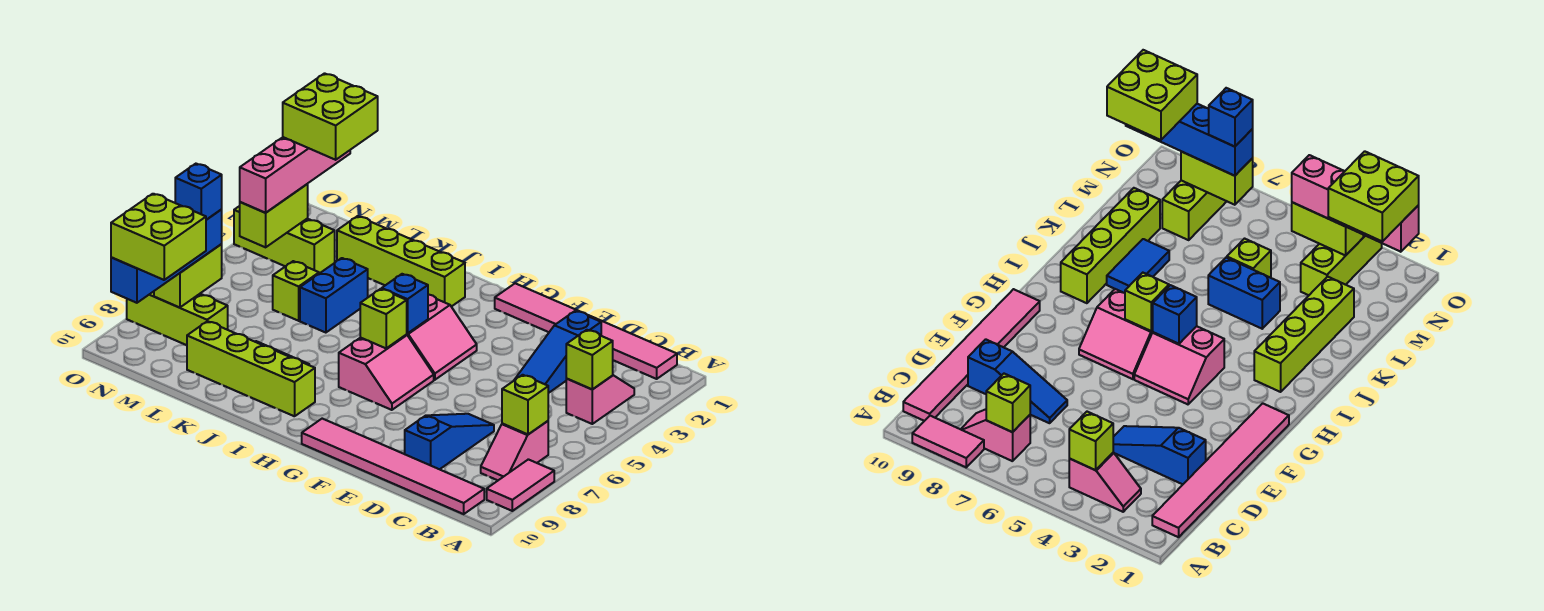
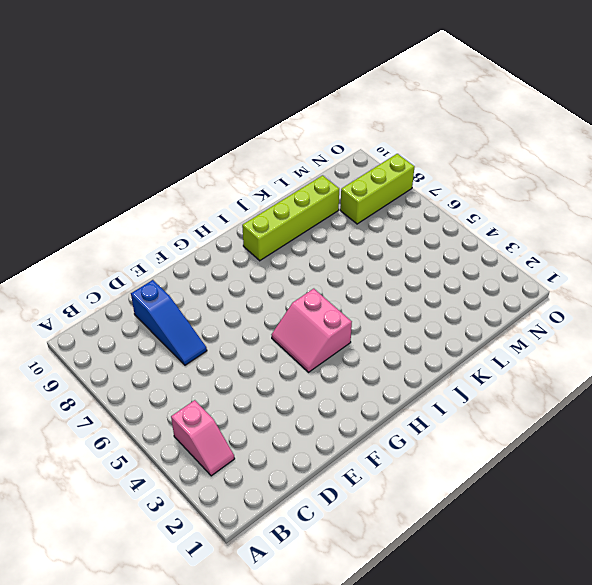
none -> pink 1x2 tile [487,459,554,511]
none -> pink 1x6 tile [495,283,677,379]
none -> pink 1x2 slope [481,421,548,480]

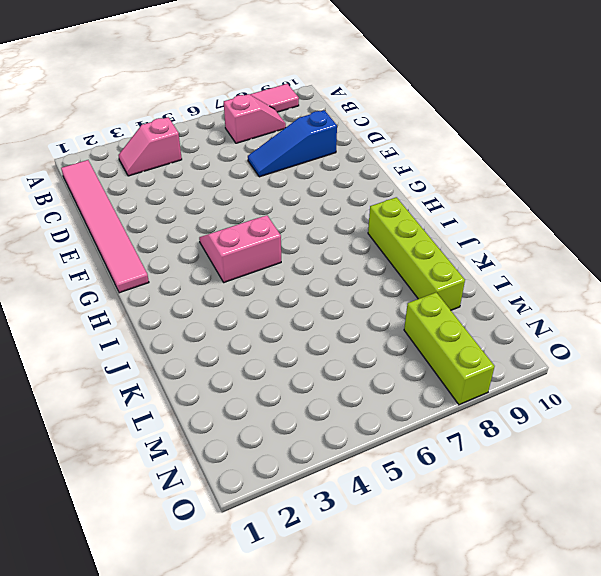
none -> pink 1x6 tile [302,419,484,514]
none -> blue 1x3 slope [515,311,601,393]
none -> pink 2x2 slope [339,335,434,410]

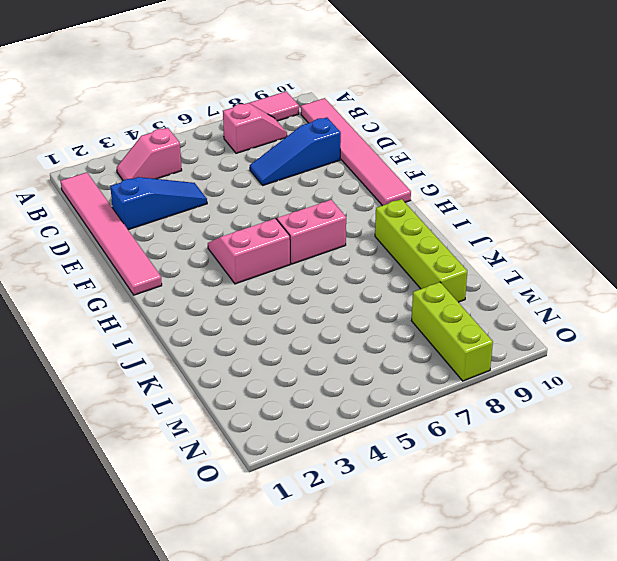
none -> lime 1x4 brick [337,216,465,307]
none -> blue 1x2 tile [1107,239,1169,293]
none -> blue 1x2 brick [300,258,368,333]

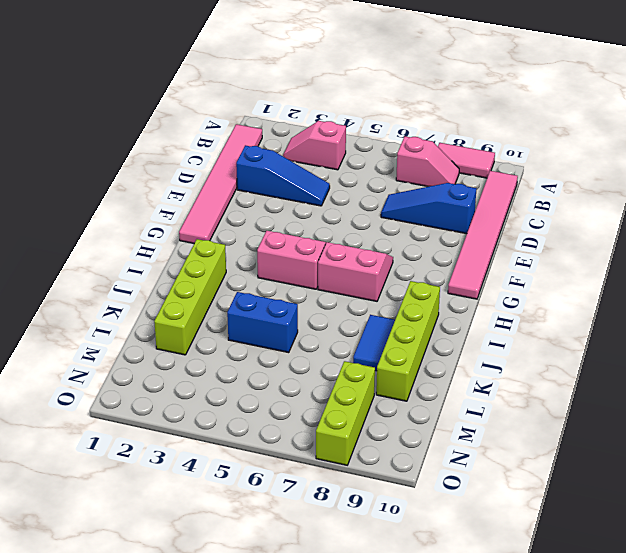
none -> lime 1x1 brick [273,261,319,321]
none -> lime 1x3 brick [234,206,335,274]
none -> lime 1x1 brick [566,330,613,389]

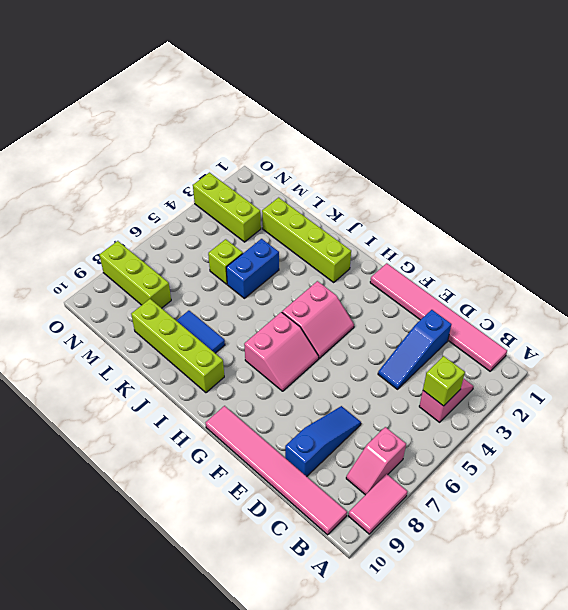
none -> lime 1x1 brick [502,375,548,434]
none -> blue 1x1 brick [382,274,428,333]
none -> lime 1x1 brick [360,289,407,348]

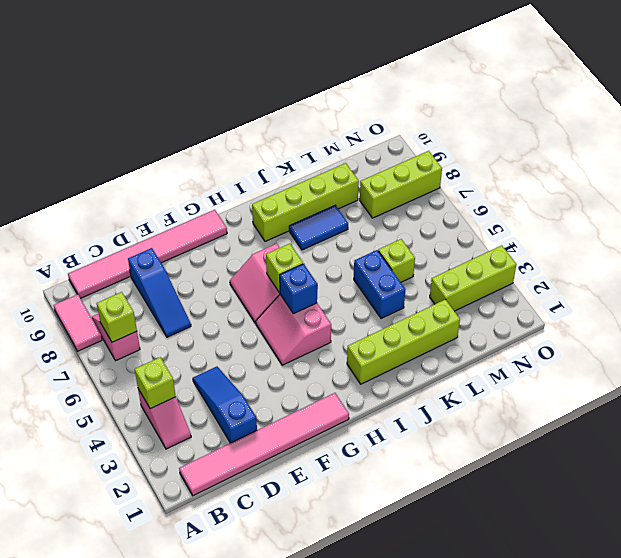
none -> lime 1x2 brick [240,184,308,247]
none -> lime 1x2 brick [154,244,222,308]
none -> pink 1x4 brick [240,137,350,213]

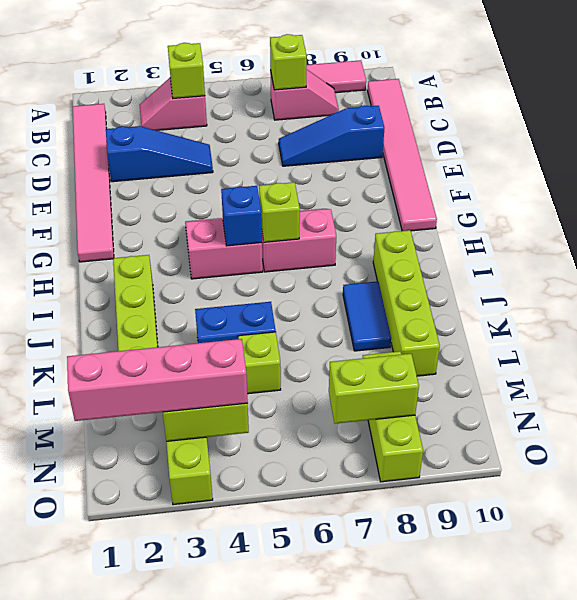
none -> blue 1x4 brick [111,210,222,303]
none -> lime 2x2 brick [283,73,378,160]
none -> lime 2x2 brick [111,194,206,280]

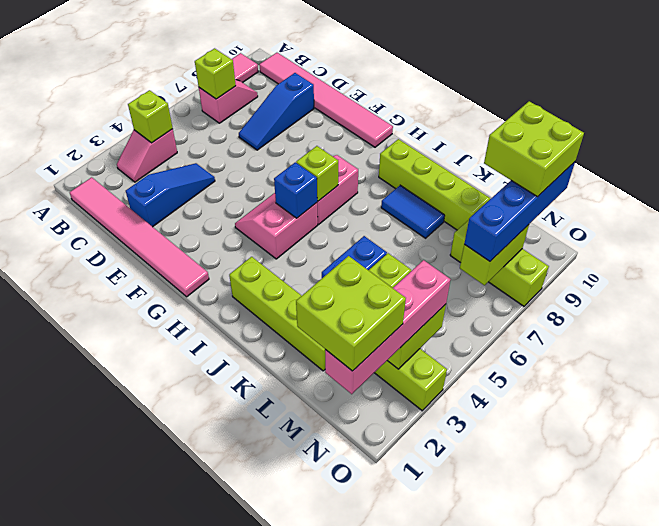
none -> blue 1x1 brick [175,164,222,220]

